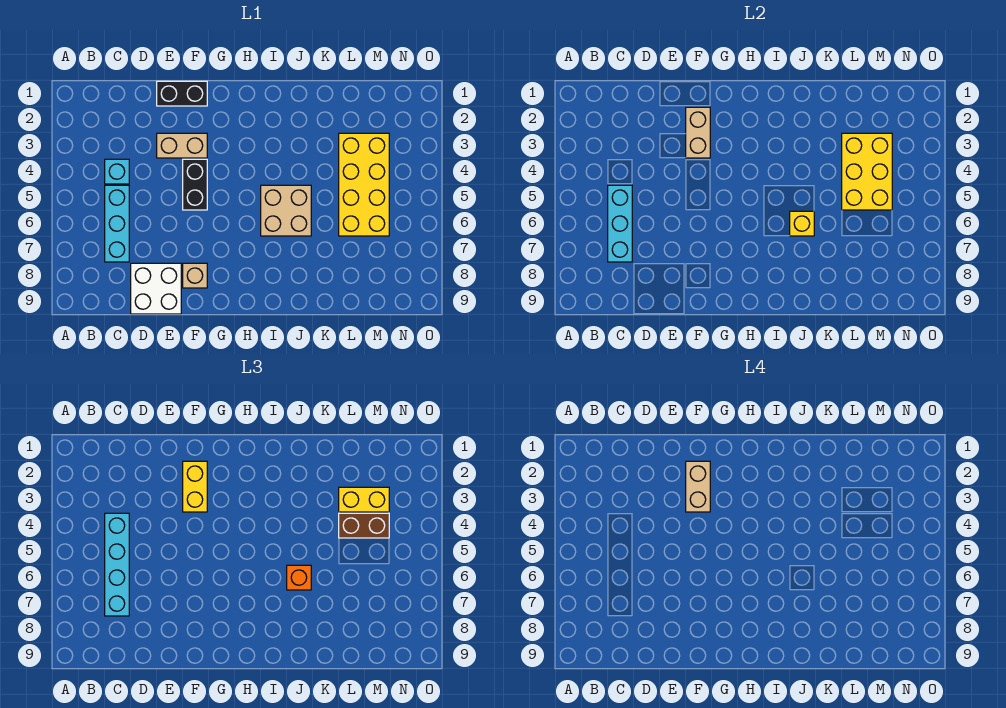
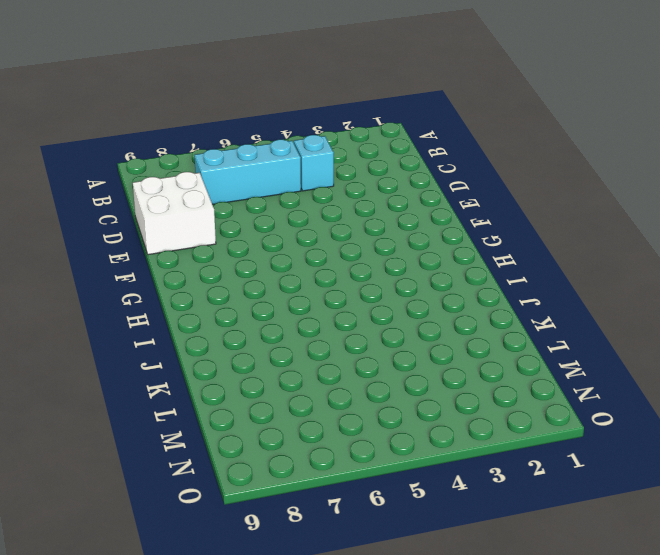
none -> black 1x2 brick [157,81,207,106]
none -> tan 1x2 brick [157,133,207,158]
none -> black 1x2 brick [183,159,207,210]

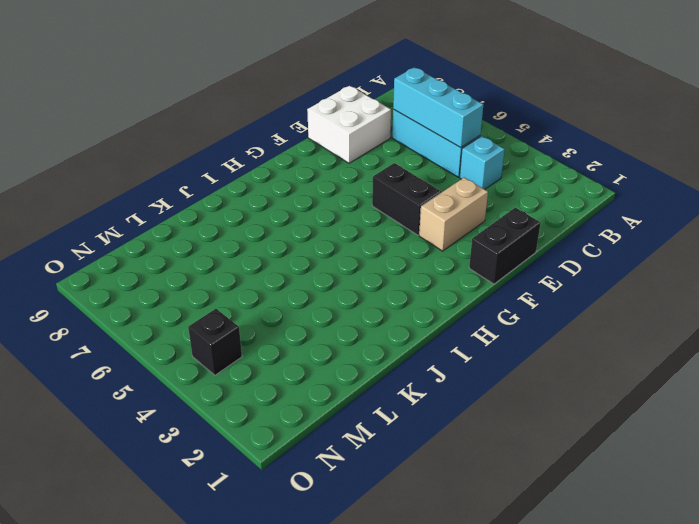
black 1x1 brick [188,309,242,375] -> none
none -> tan 1x1 brick [183,263,207,288]
none -> tan 2x2 brick [261,185,311,236]
none -> yellow 2x4 brick [339,133,389,236]

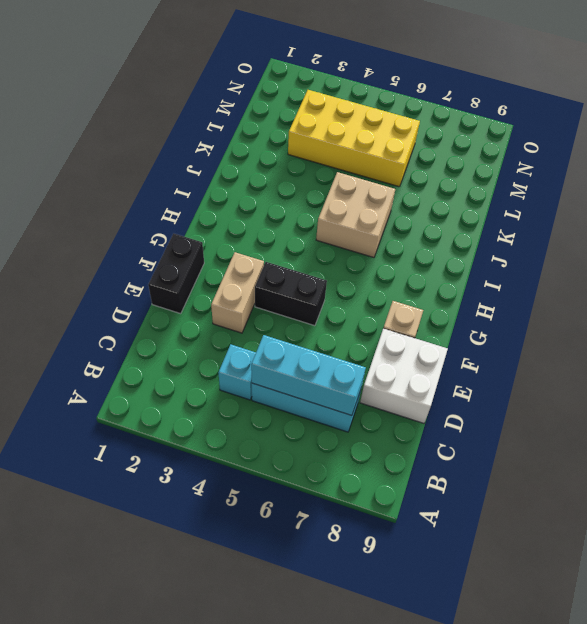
none -> tan 1x2 brick [686,107,710,158]
none -> yellow 1x1 brick [790,211,814,236]
none -> yellow 2x3 brick [842,133,892,210]

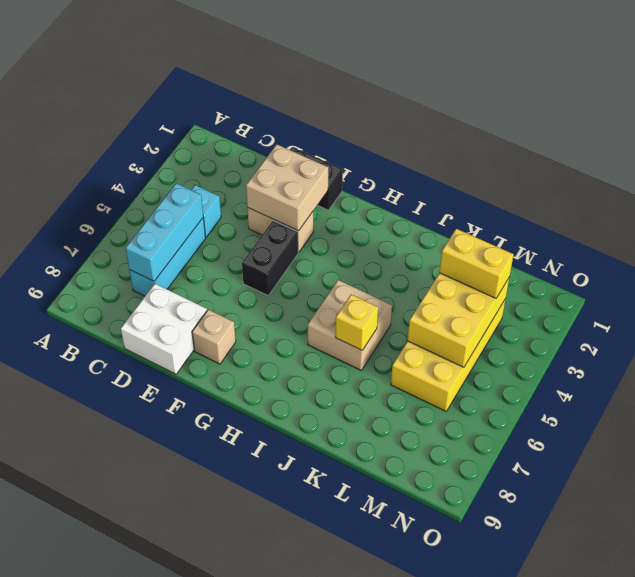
tan 2x2 brick [246,144,328,231] -> tan 1x2 brick [686,107,710,158]
none -> cyan 1x4 brick [105,513,129,616]
none -> yellow 1x2 brick [183,461,207,512]
none -> orange 1x1 brick [287,565,311,590]

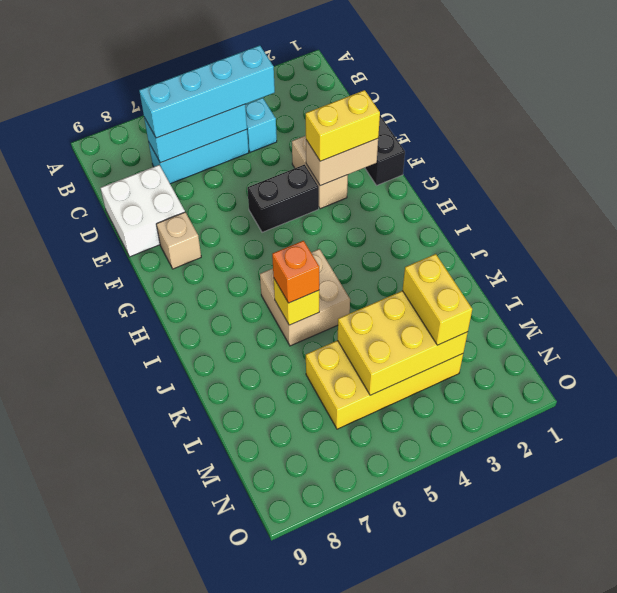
none -> brown 1x2 brick [339,513,389,538]
none -> tan 1x2 brick [686,461,710,512]

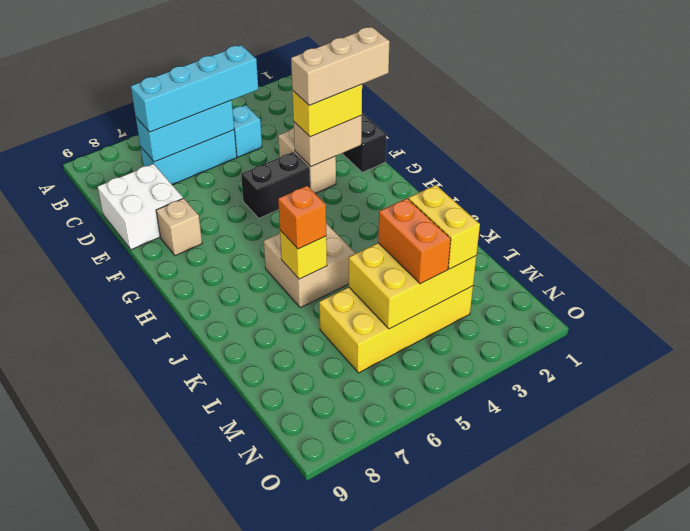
tan 1x3 brick [291,27,390,105] -> tan 1x2 brick [686,461,710,512]
orange 1x2 brick [378,198,451,284] -> brown 1x2 brick [339,513,389,538]

